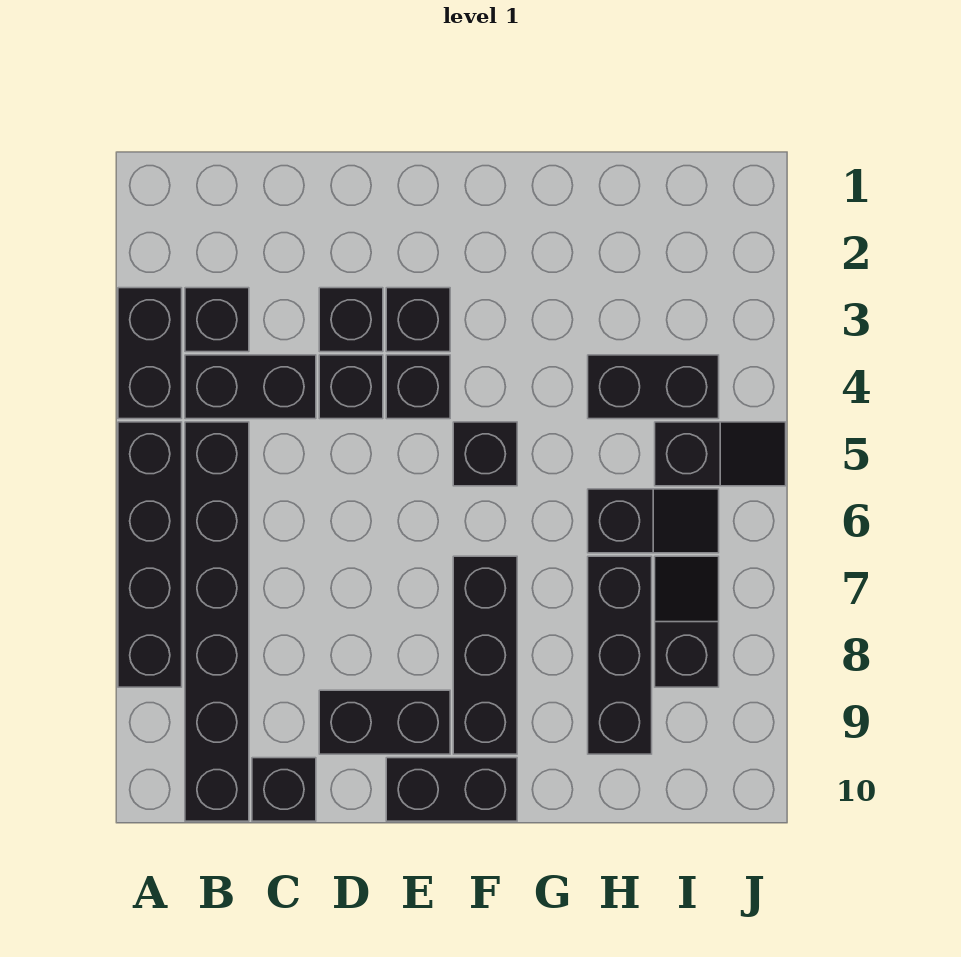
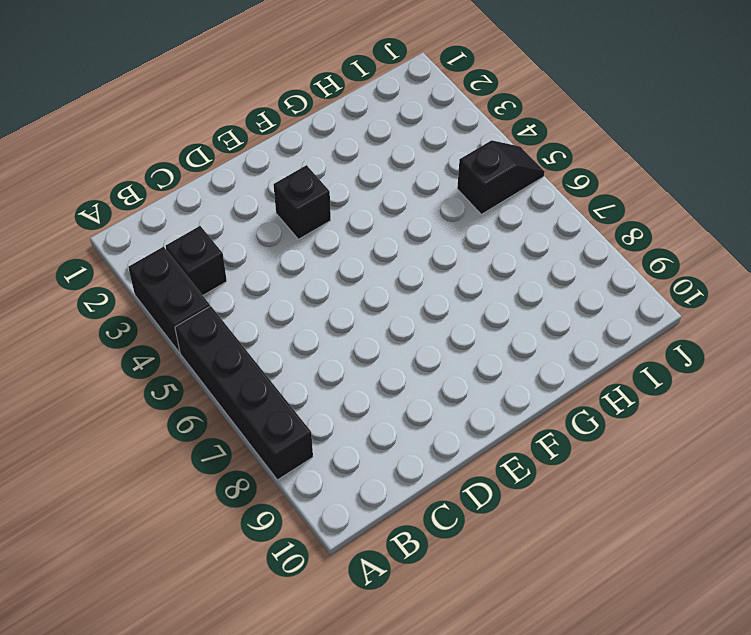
none -> black 1x2 brick [185,355,316,419]
none -> black 1x6 brick [185,422,249,821]
none -> black 1x1 brick [252,758,316,821]

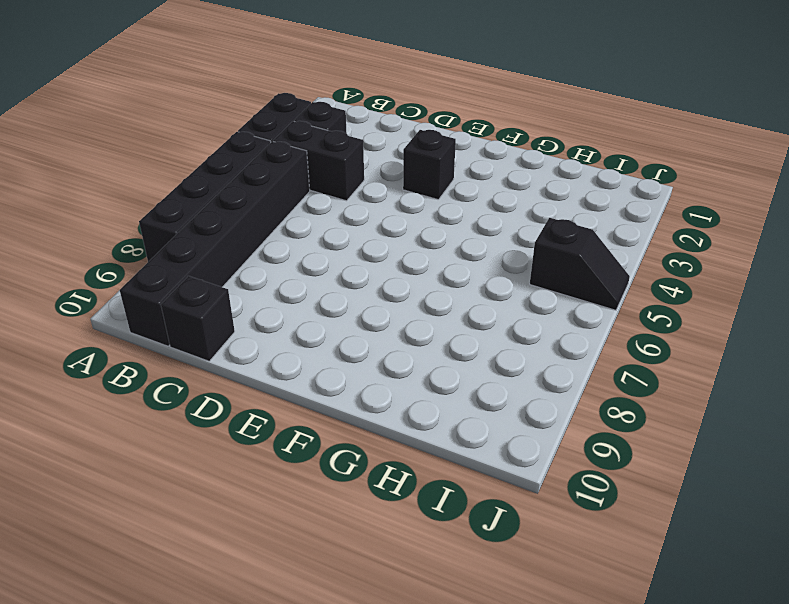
none -> black 1x1 brick [319,288,383,352]
none -> black 1x1 brick [319,355,383,419]
none -> black 1x2 brick [319,690,450,754]

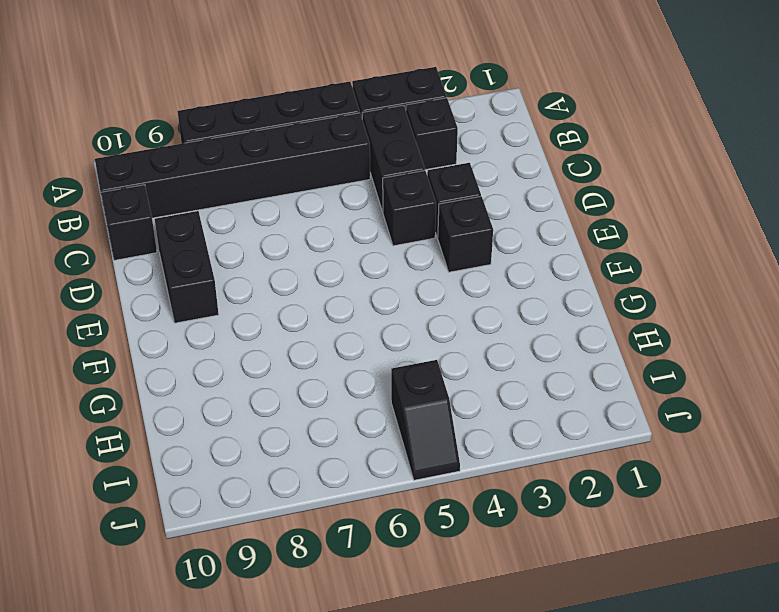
none -> black 1x1 brick [386,355,450,419]
none -> black 1x2 brick [386,758,517,821]
none -> black 1x1 brick [453,422,517,486]

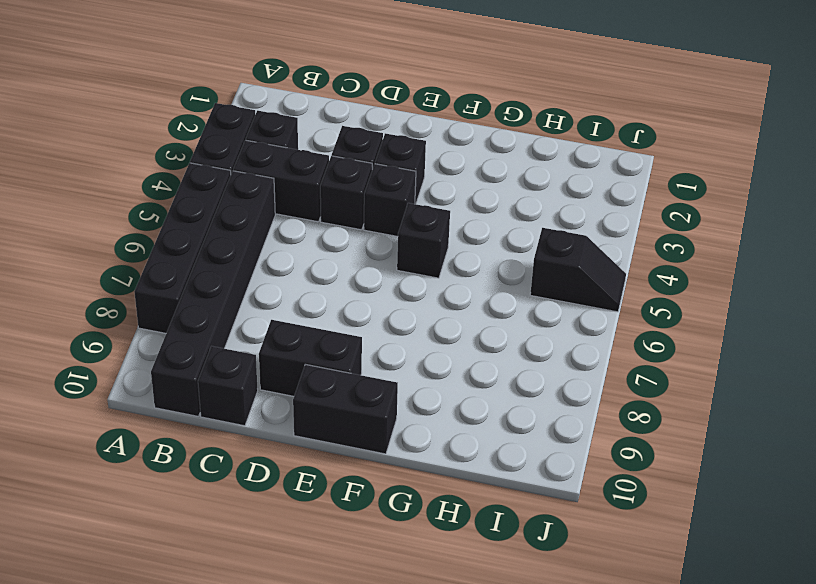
none -> black 1x3 brick [453,556,517,754]
none -> black 1x2 brick [588,355,719,419]
none -> black 1x2 slope [588,489,719,553]

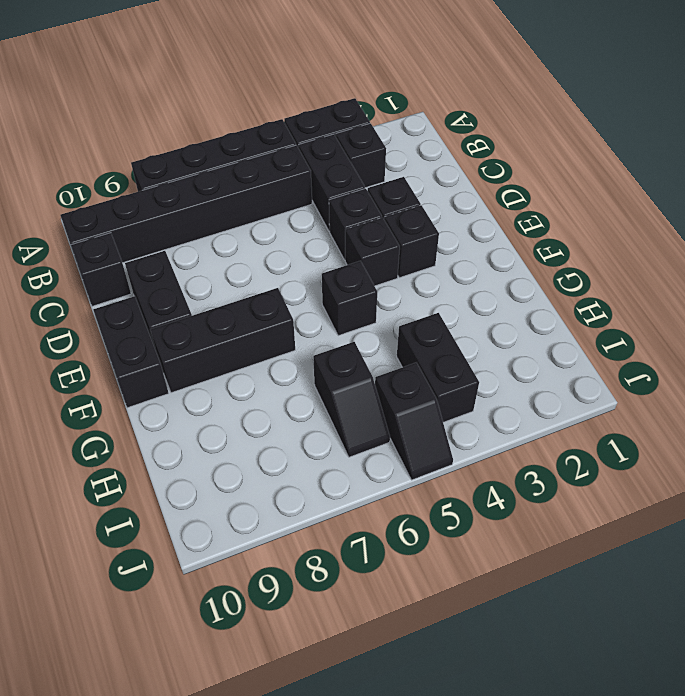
none -> black 1x3 brick [588,556,652,754]
none -> black 1x2 slope [655,556,719,687]

